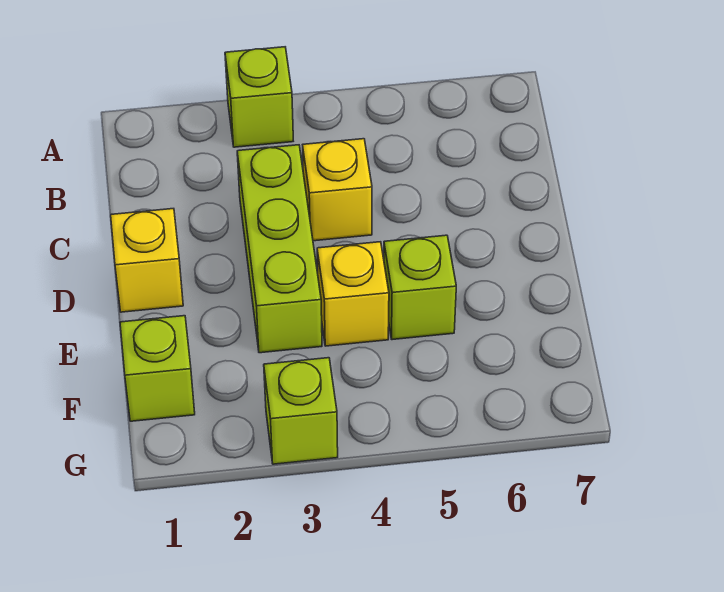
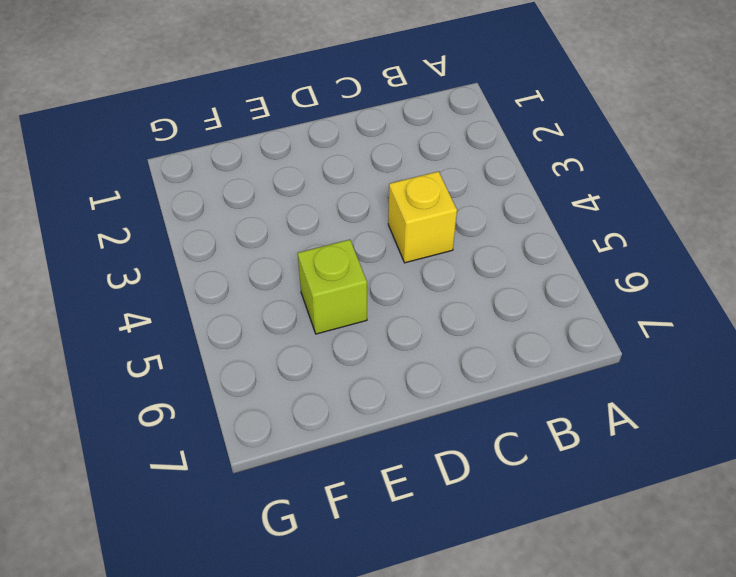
none -> lime 1x1 brick [225,47,293,147]
none -> lime 1x3 brick [237,145,322,353]

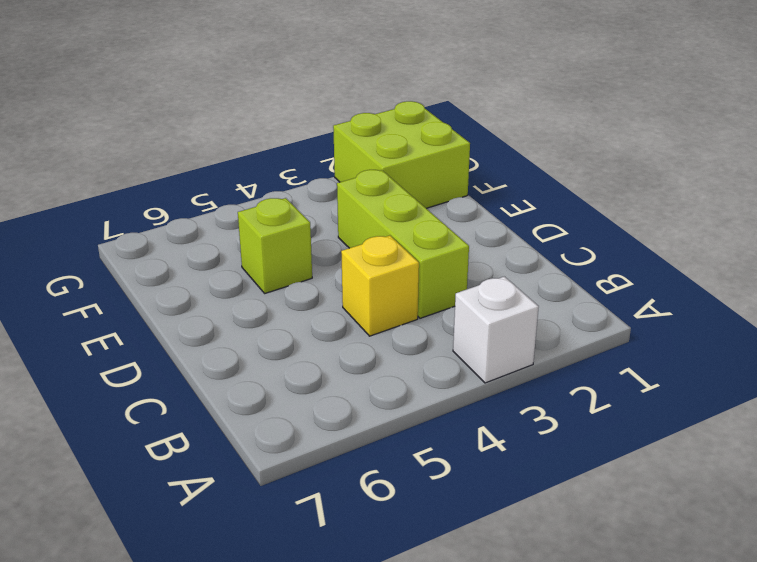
white 1x1 brick [453,277,539,383] -> lime 1x1 brick [225,47,293,147]
lime 2x2 brick [333,101,470,208] -> lime 1x1 brick [120,316,195,421]
none -> yellow 1x1 brick [111,209,183,312]
none -> yellow 1x1 brick [317,242,389,346]

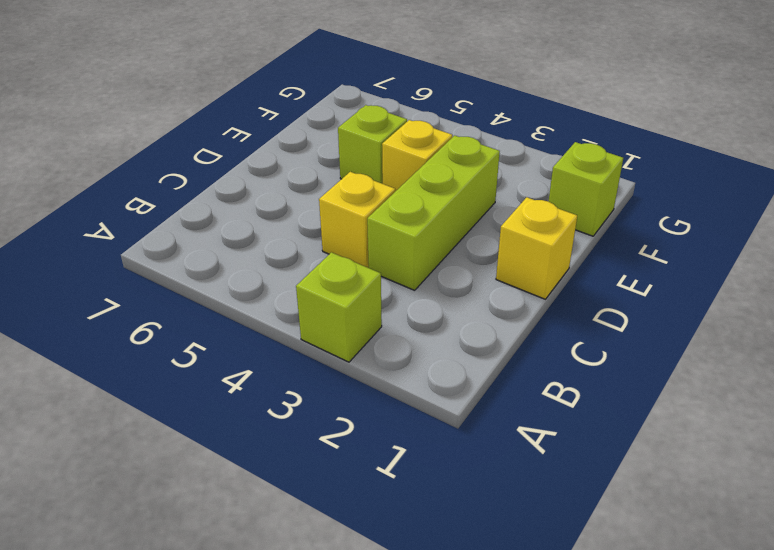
none -> lime 1x1 brick [264,358,338,464]

